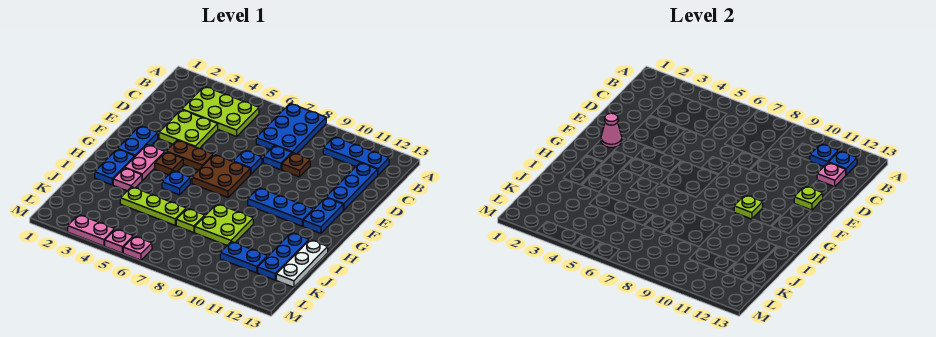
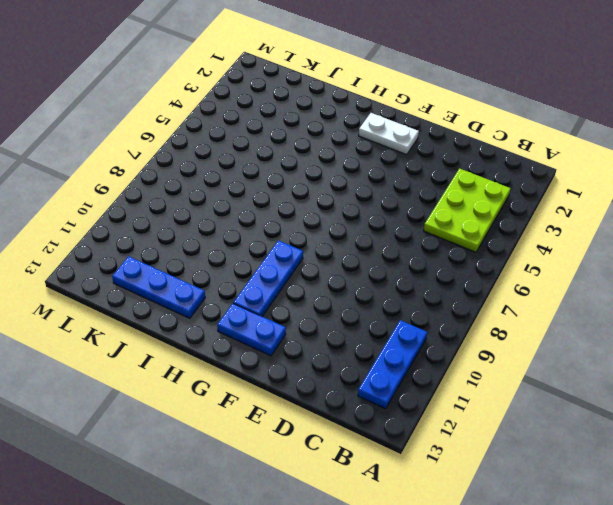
white 1x2 plate [359,113,419,155] -> blue 1x2 plate [118,126,158,156]
none -> blue 2x3 plate [256,103,326,154]
none -> blue 1x3 plate [326,163,378,210]
none -> lime 2x2 plate [159,110,218,148]
none -> blue 1x1 plate [263,145,292,170]

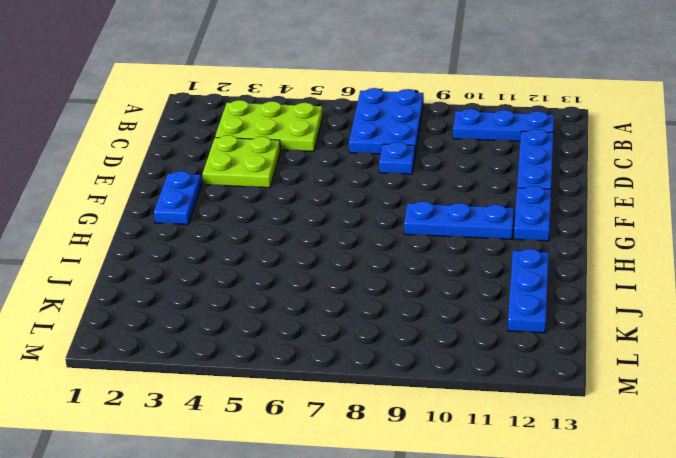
none -> brown 1x1 plate [282,153,310,177]
none -> blue 1x1 plate [233,150,262,174]
none -> brown 1x2 plate [166,140,213,170]
none -> brown 2x2 plate [192,154,250,197]

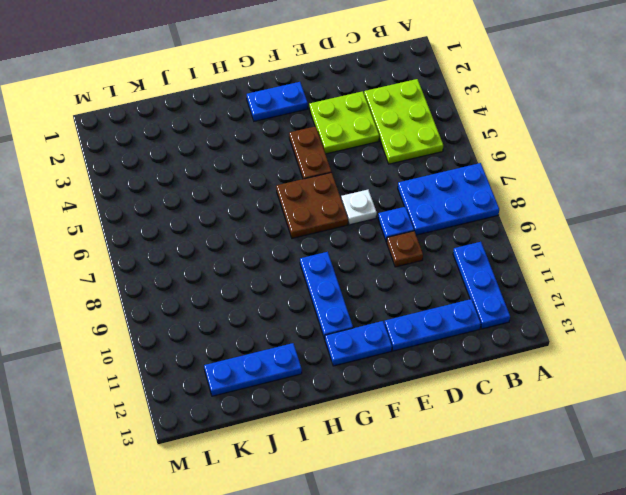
white 1x1 plate [341,190,377,225] -> blue 1x1 plate [233,150,262,174]
none -> pink 1x2 plate [125,145,165,180]
none -> brown 1x1 plate [155,152,183,175]
none -> blue 1x2 plate [95,149,135,185]
none -> blue 1x1 plate [162,171,190,195]

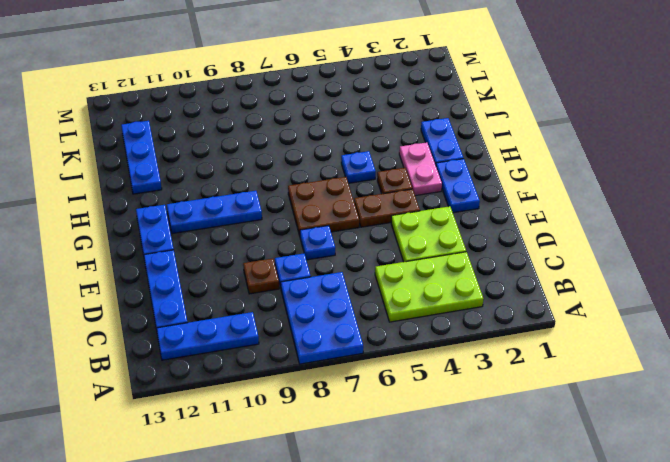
none -> pink 1x1 plate [113,168,142,191]
none -> lime 2x2 plate [195,204,253,245]
none -> white 1x3 plate [276,240,328,287]
none -> lime 1x3 plate [120,187,186,225]

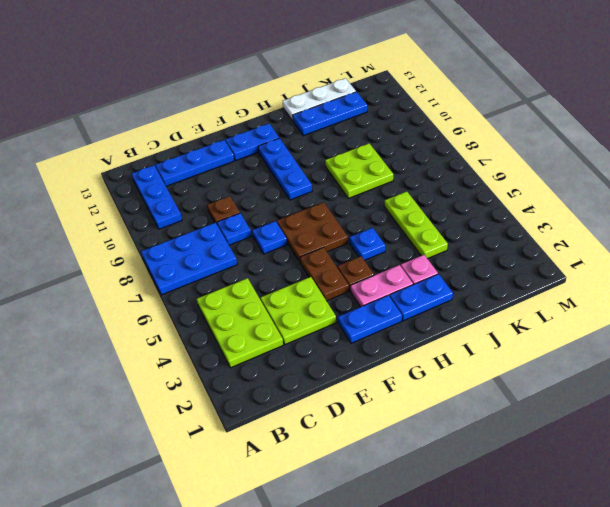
none -> lime 1x1 plate [176,208,205,233]
none -> blue 1x2 plate [220,242,268,273]
none -> pink 1x2 plate [68,214,115,246]
none -> pink 1x1 plate [105,229,133,253]

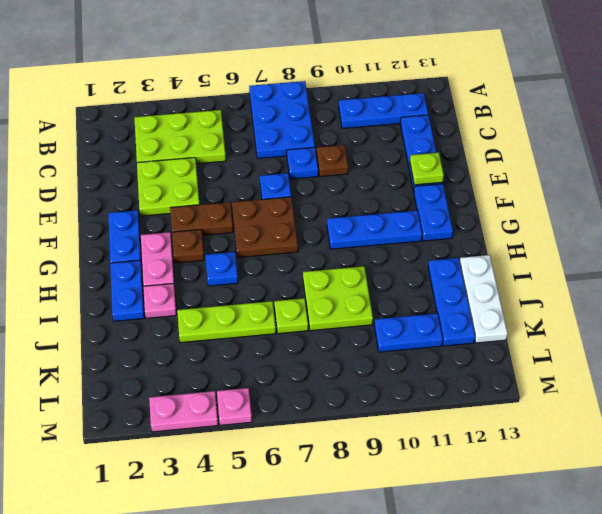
none -> pink 1x1 plate [123,236,152,260]
none -> blue 1x1 plate [810,144,838,167]
none -> blue 1x1 plate [828,151,857,175]
none -> pink 1x1 plate [817,163,846,187]

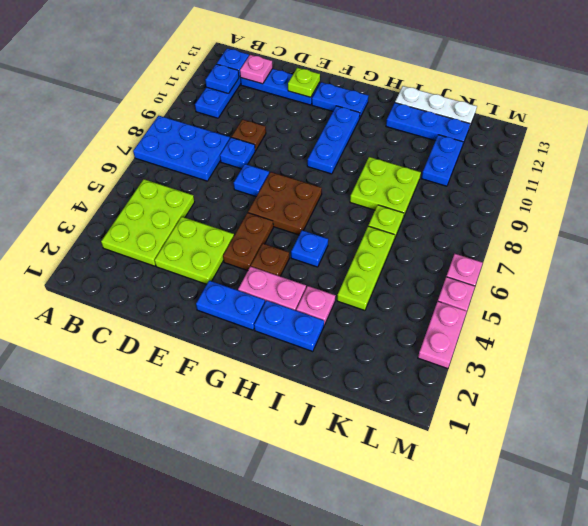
none -> pink 1x1 cone [601,113,622,147]
none -> lime 1x1 plate [734,195,763,219]

